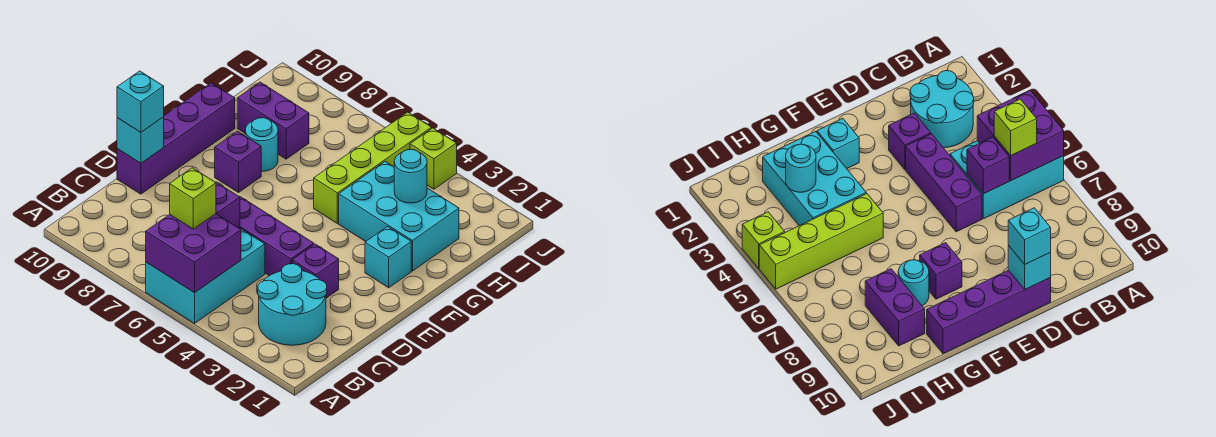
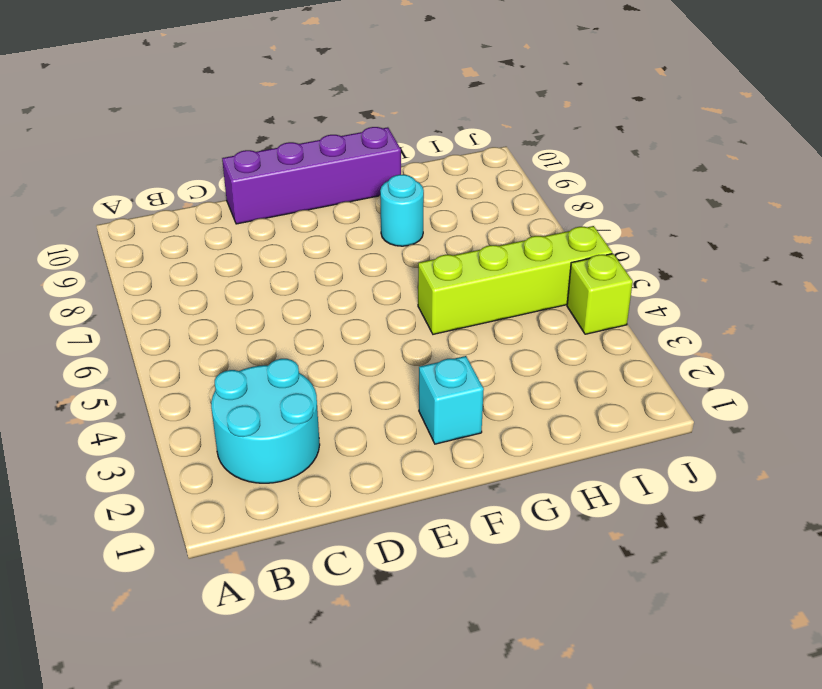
none -> cyan 2x3 brick [146,228,265,323]
none -> purple 1x1 brick [292,244,339,298]
none -> purple 1x3 brick [239,196,314,276]

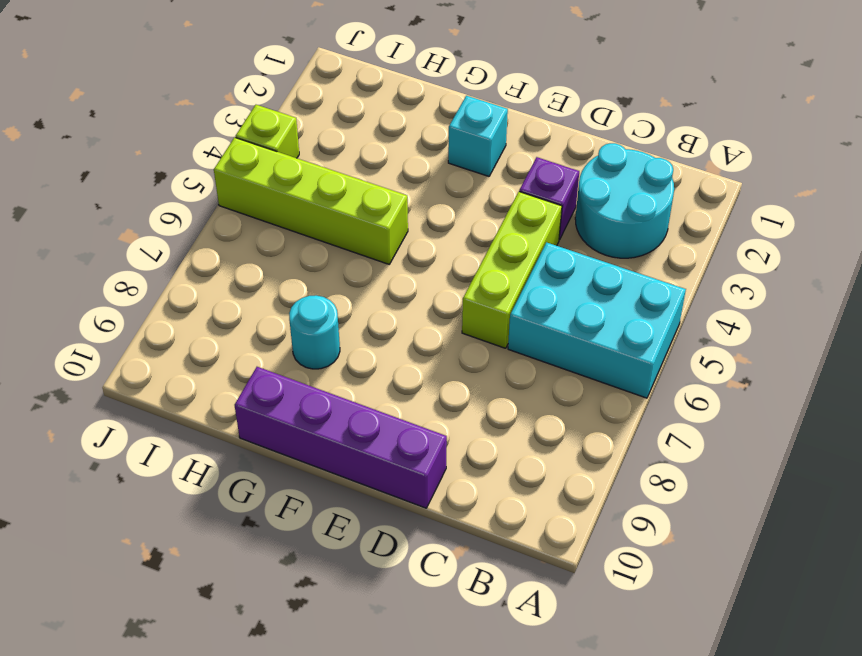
lime 1x3 brick [462,192,562,348] -> purple 1x3 brick [239,196,314,276]
none -> purple 1x1 brick [215,131,261,192]
none -> cyan 2x3 brick [339,161,459,271]
none -> purple 1x2 brick [237,82,309,159]

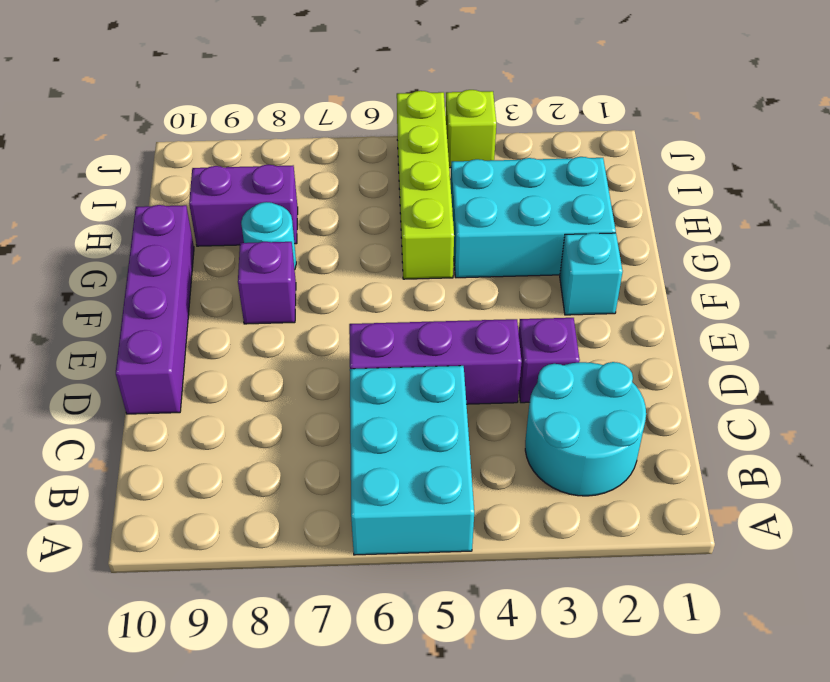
none -> purple 2x2 brick [146,214,241,293]
none -> purple 1x1 brick [216,182,240,228]
none -> cyan 1x1 brick [117,117,164,163]

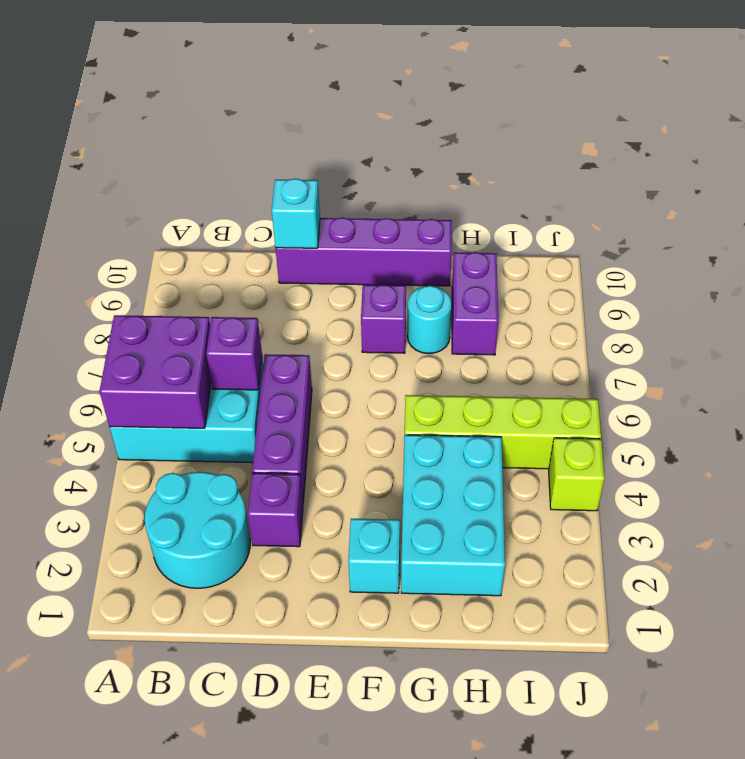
none -> cyan 1x1 round brick [394,150,427,203]
none -> lime 1x1 brick [170,168,216,229]
none -> cyan 1x1 brick [117,71,164,132]

